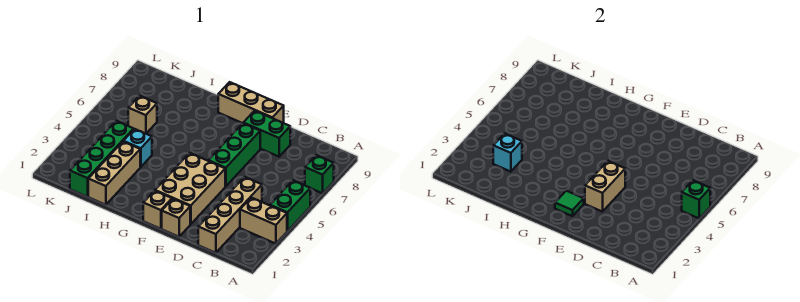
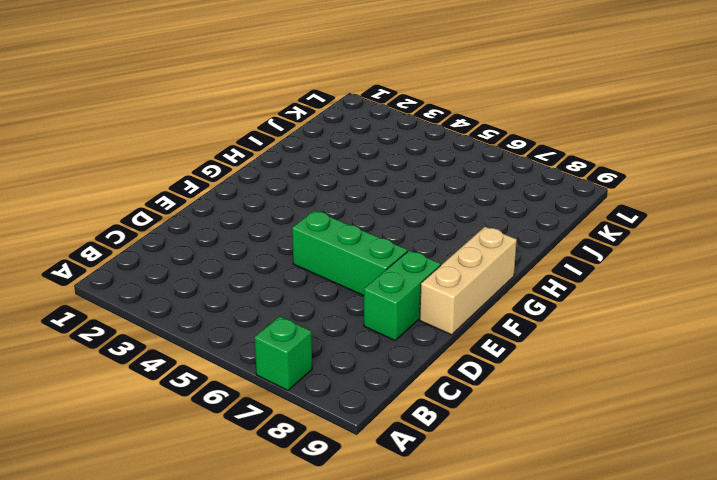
none -> tan 1x2 brick [240,198,287,244]
none -> green 1x2 brick [270,181,310,231]
none -> tan 1x4 brick [198,177,262,253]

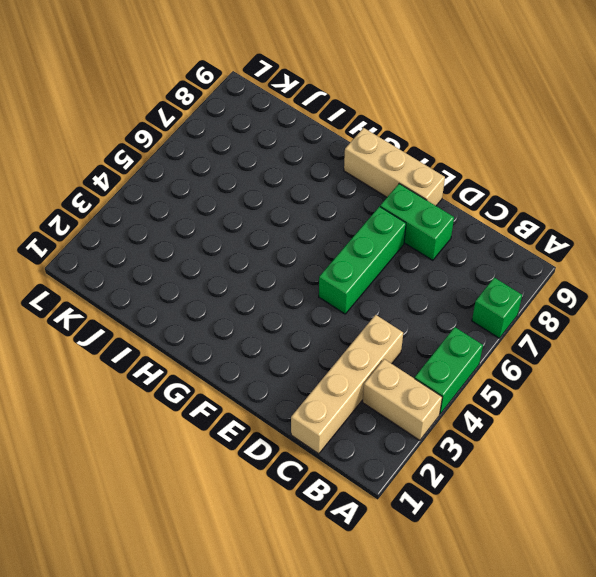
none -> tan 1x1 brick [162,199,190,237]
none -> tan 2x3 brick [155,153,225,224]
none -> tan 1x1 brick [143,191,172,229]

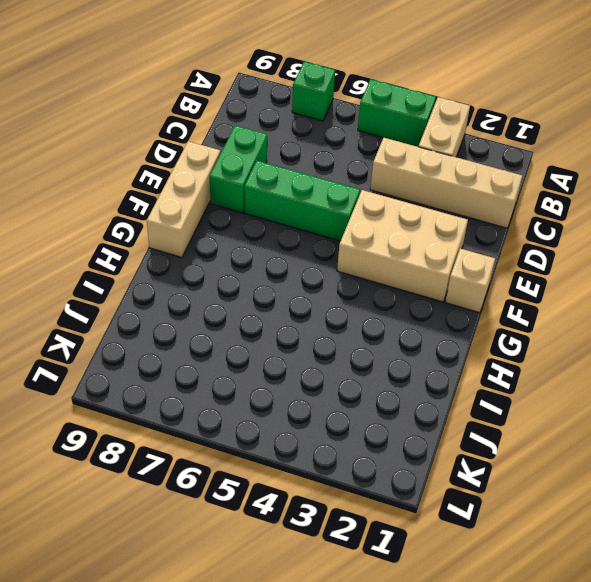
none -> tan 1x1 brick [162,199,190,237]
none -> tan 1x3 brick [88,142,140,205]
none -> cyan 1x1 brick [123,129,152,167]

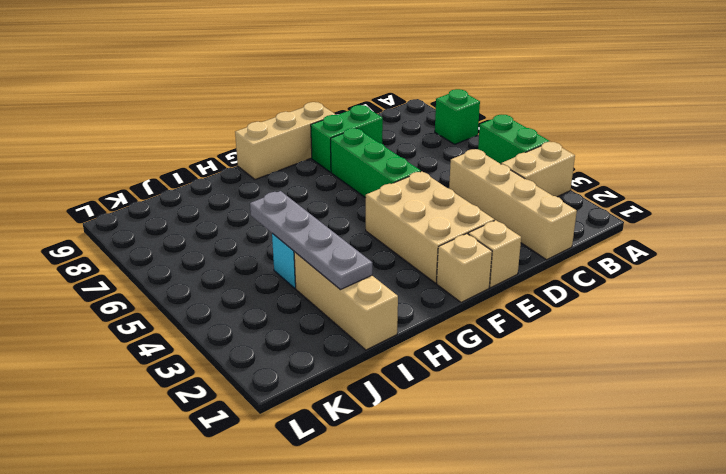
grey 1x4 plate [250,191,372,290] -> none
none -> green 1x4 brick [70,121,134,197]
none -> tan 1x1 brick [128,96,157,134]
none -> green 1x1 brick [682,181,710,218]

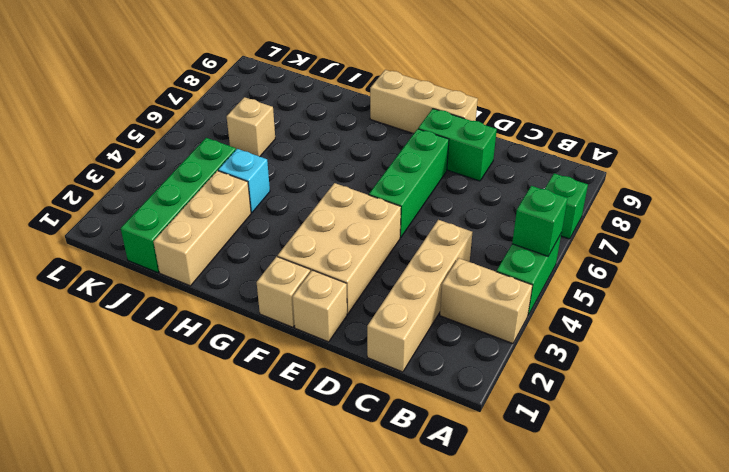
none -> tan 1x2 brick [585,161,625,212]
none -> green 1x1 tile [555,191,584,216]
none -> cyan 1x1 brick [493,134,522,172]

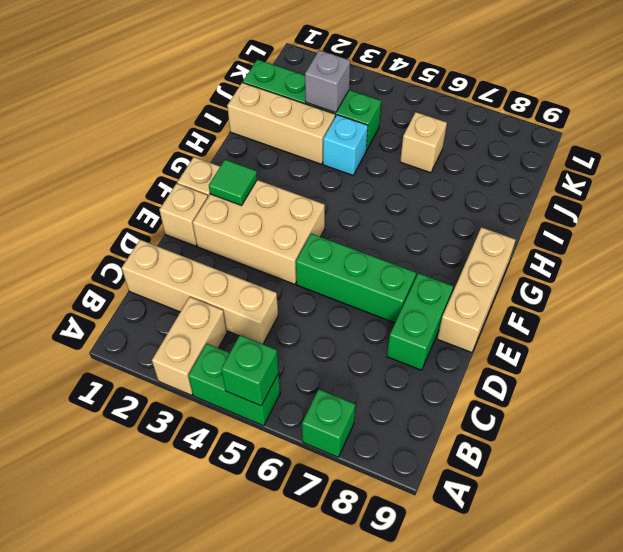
grey 1x1 brick [305,50,350,113] -> cyan 1x1 brick [493,134,522,172]
none -> tan 1x2 brick [585,161,625,212]

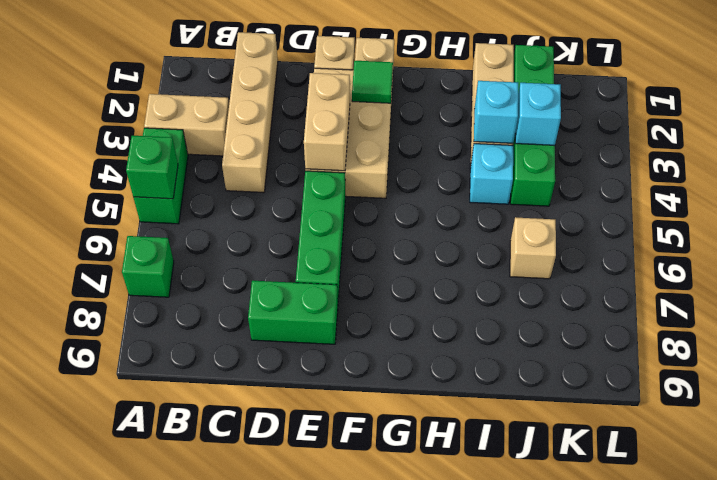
cyan 1x1 brick [474,81,518,143] -> none
none -> tan 1x3 brick [218,82,284,123]

